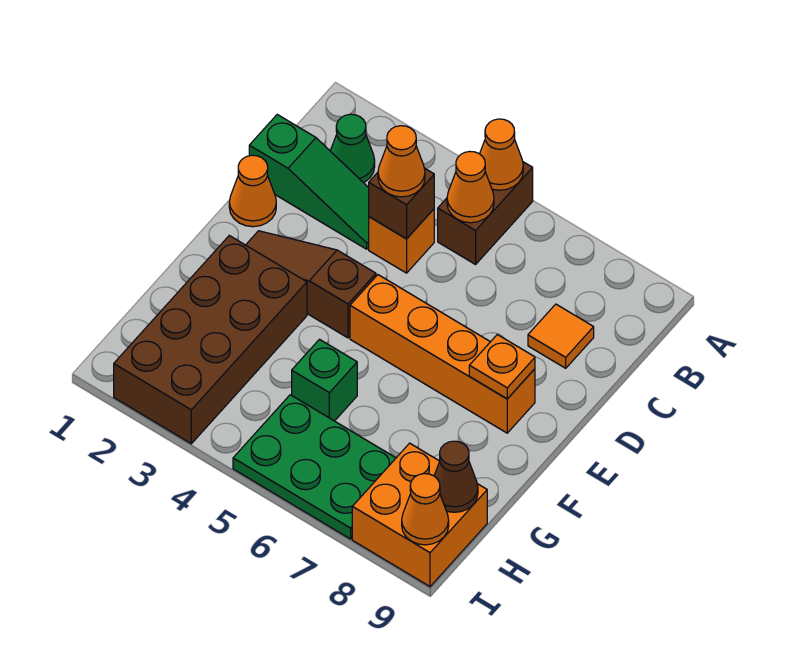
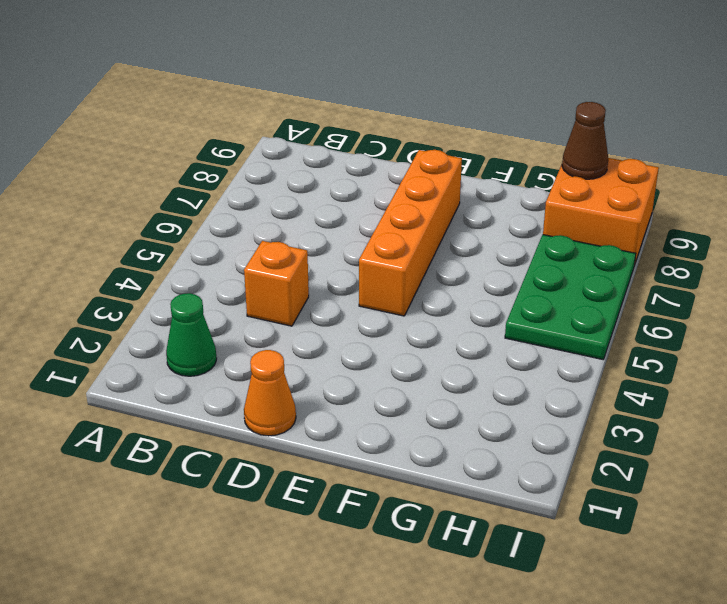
none -> brown 1x2 brick [438,162,533,264]
none -> green 1x3 slope [249,115,369,249]
none -> orange 1x1 tile [528,304,594,368]

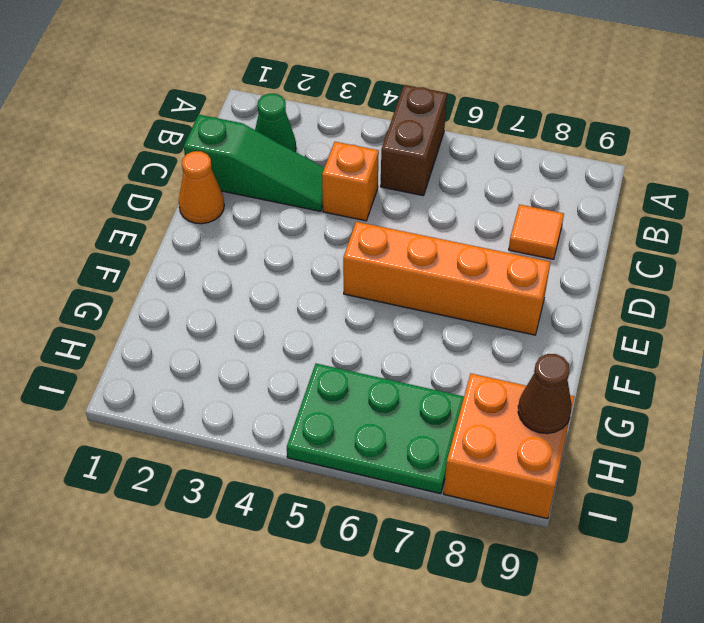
none -> brown 1x3 slope [246,231,376,338]
none -> brown 2x4 brick [114,236,307,444]
none -> green 1x1 brick [292,339,357,421]

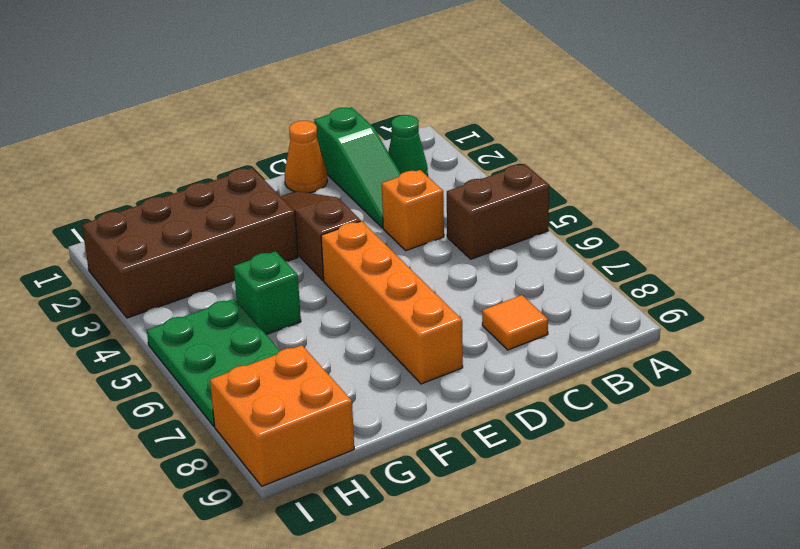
none -> orange 1x1 cone [480,119,523,190]
none -> orange 1x1 cone [447,151,494,223]
none -> brown 1x1 brick [369,168,434,239]

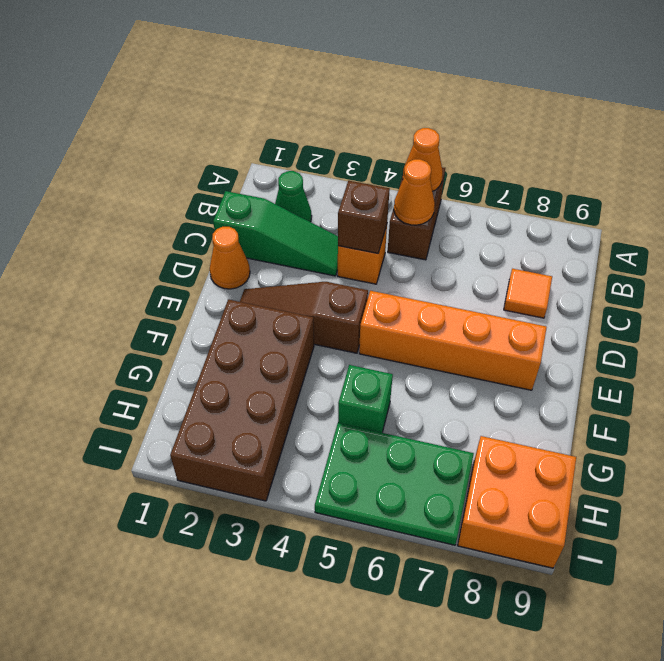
none -> orange 1x1 plate [469,335,535,399]
none -> brown 1x1 cone [434,441,478,512]
none -> orange 1x1 cone [402,474,449,545]

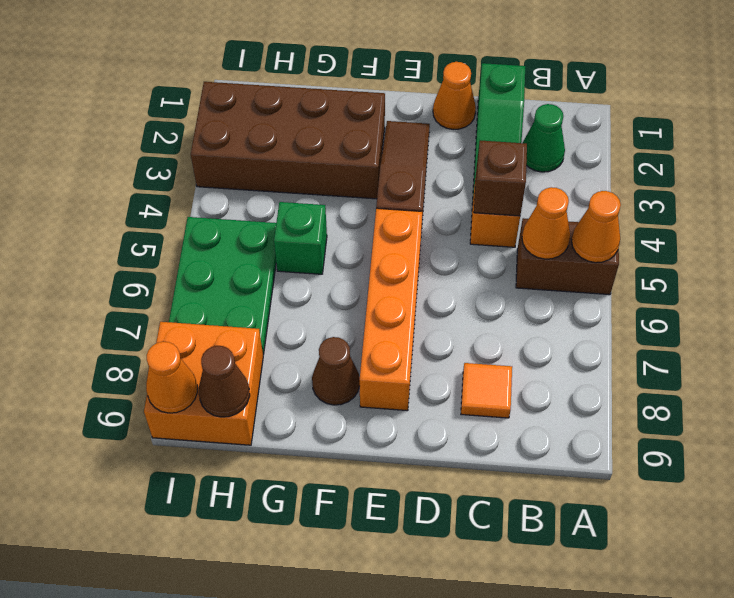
brown 1x1 cone [312,337,360,405] -> none
none -> orange 1x1 plate [469,335,535,399]
none -> orange 1x1 cone [378,126,425,197]

